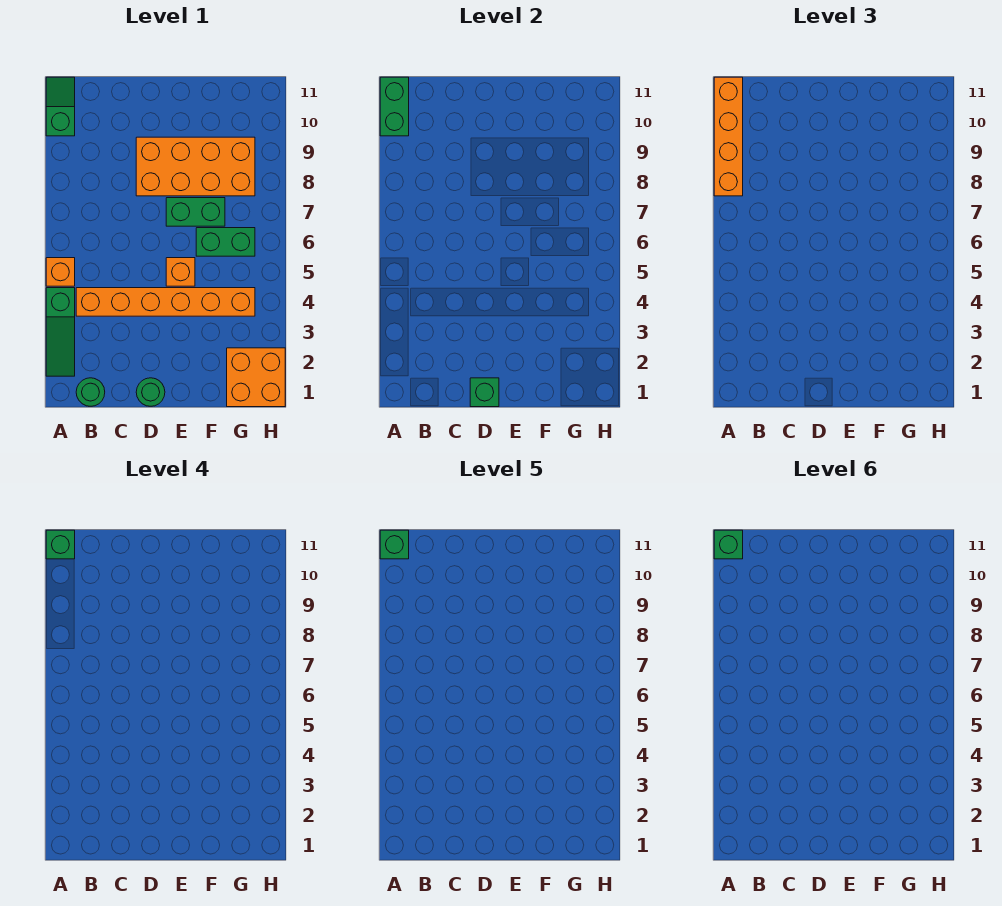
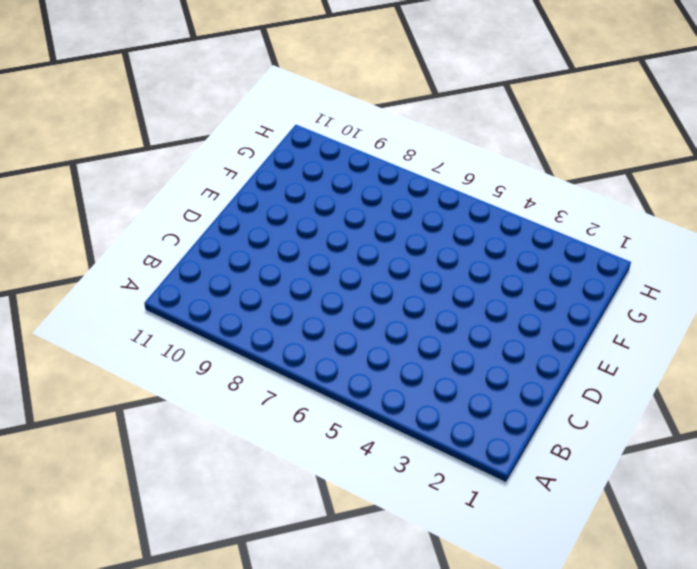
none -> green 1x3 slope [46,288,75,376]
none -> orange 1x1 brick [46,258,75,286]
none -> green 1x2 slope [46,77,75,136]

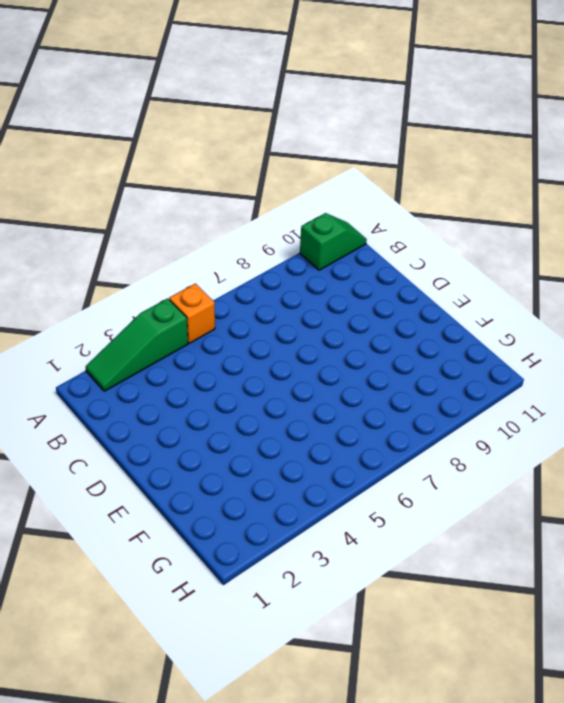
none -> green 1x1 round brick [76,378,105,406]
none -> orange 1x6 brick [76,288,255,316]
none -> green 1x1 round brick [136,378,165,406]

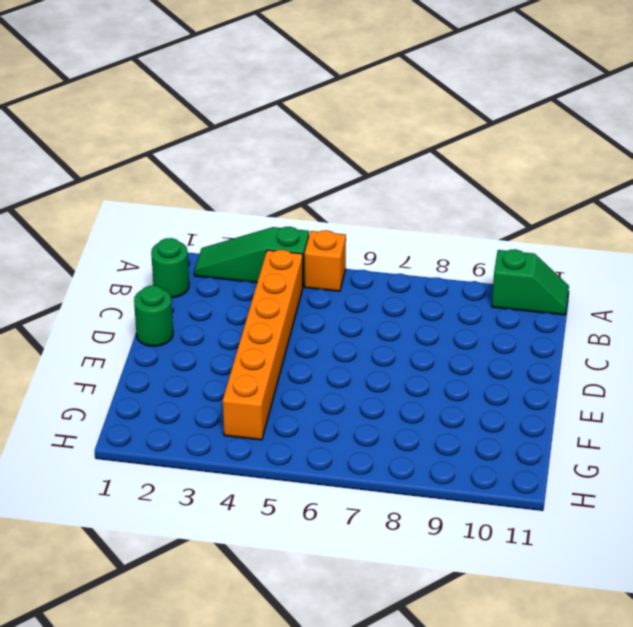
none -> orange 2x4 brick [136,137,255,196]
none -> orange 1x1 brick [166,258,195,286]
none -> green 1x2 brick [166,198,225,226]

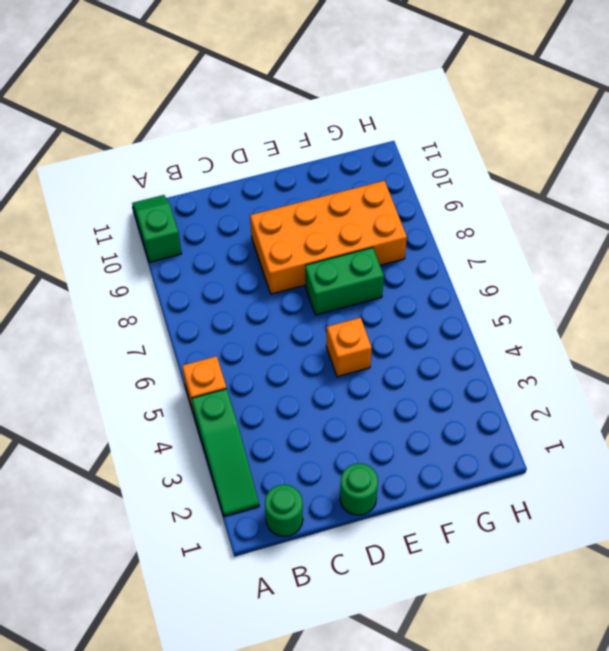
none -> orange 1x6 brick [76,288,255,316]
none -> green 1x2 brick [196,228,255,256]
none -> orange 2x2 brick [227,348,285,407]

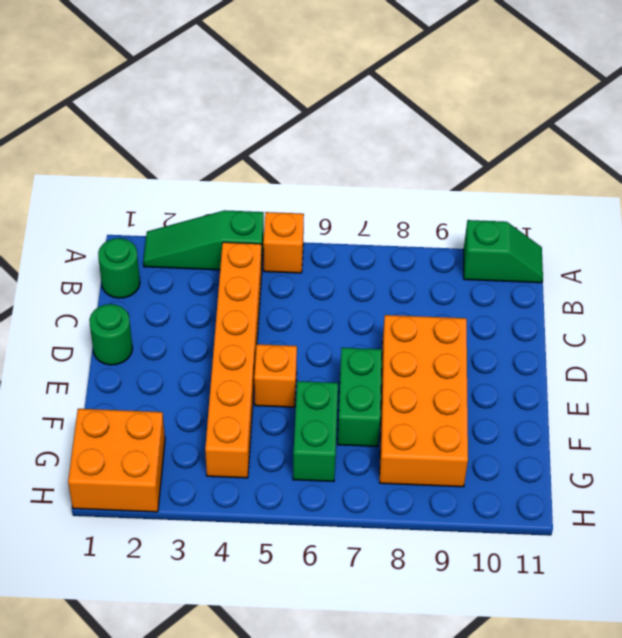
none -> green 1x2 brick [380,77,409,136]
none -> green 1x1 brick [470,378,499,407]
none -> orange 1x4 brick [714,77,743,196]

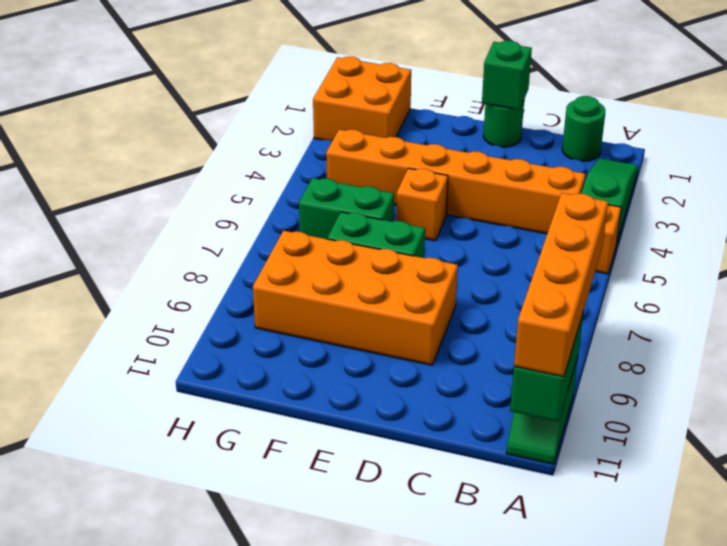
none -> green 1x1 brick [46,530,75,559]
none -> green 1x1 brick [380,530,409,559]
none -> green 1x1 brick [714,530,743,559]

